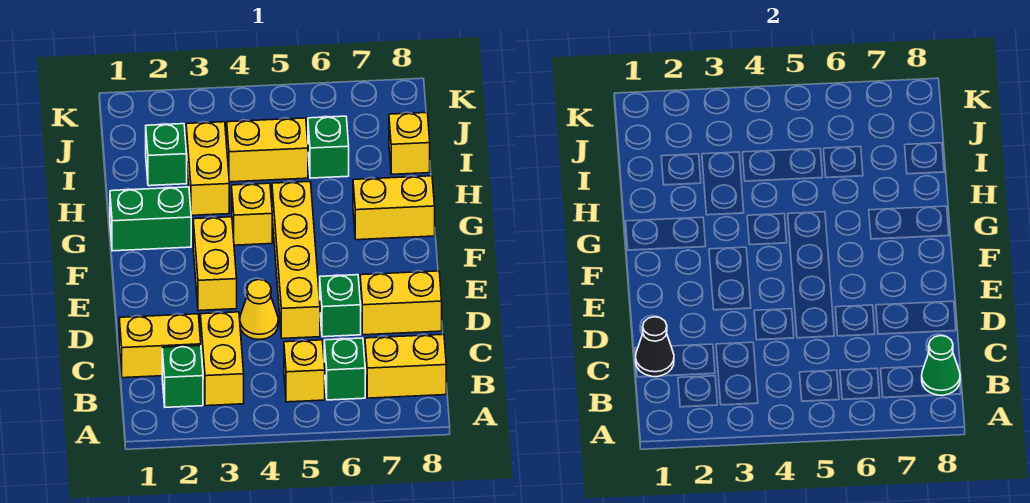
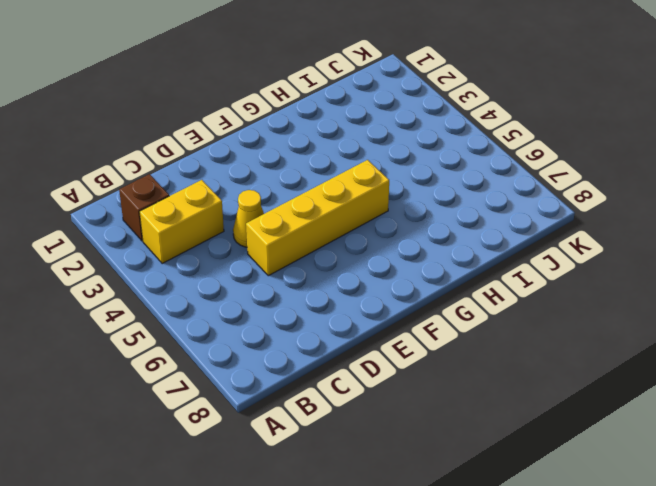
brown 1x1 brick [119,174,169,241] -> green 1x1 brick [162,346,203,407]
none -> yellow 1x1 brick [284,340,325,402]
none -> green 1x1 brick [324,338,365,400]
none -> yellow 1x2 brick [365,334,446,398]

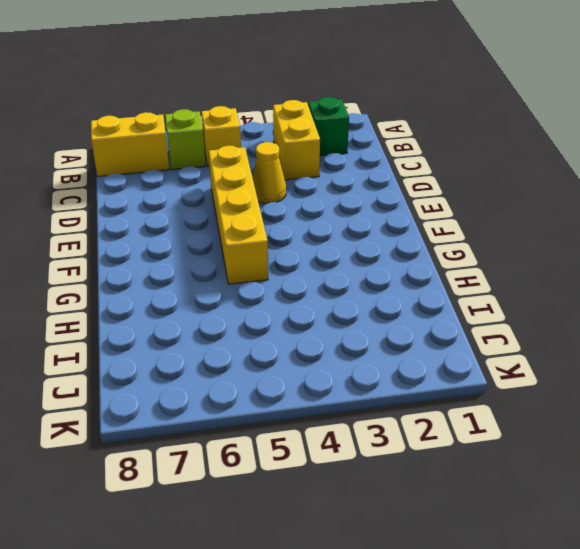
lime 1x1 brick [165,109,206,170] -> green 1x1 brick [324,338,365,400]
none -> yellow 1x2 brick [119,314,201,378]
none -> green 1x1 brick [320,275,361,337]
none -> yellow 1x2 brick [360,271,442,335]

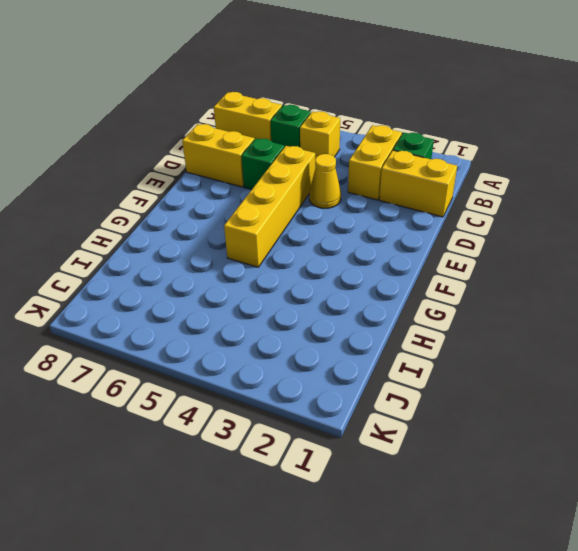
none -> yellow 1x2 brick [193,217,237,311]
none -> green 1x2 brick [110,187,191,251]
none -> yellow 1x1 brick [232,183,272,245]

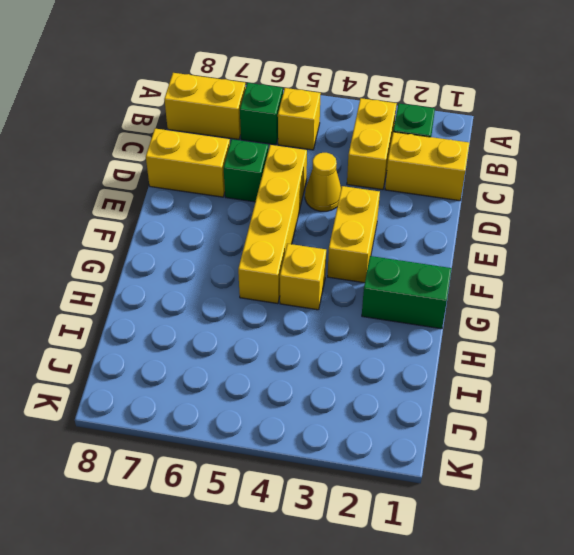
none -> yellow 1x2 brick [353,176,435,240]
none -> yellow 1x2 brick [186,122,229,215]
none -> green 1x1 brick [146,124,187,186]

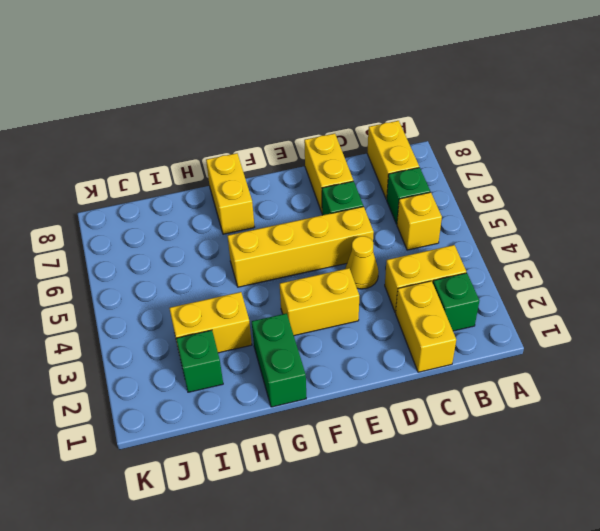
none -> yellow 1x1 brick [232,183,272,245]
none -> yellow 1x2 brick [227,118,308,182]
none -> green 1x1 brick [308,116,349,178]

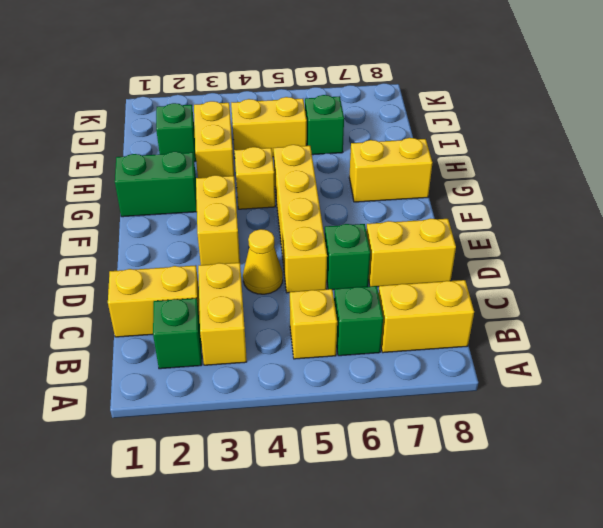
none -> yellow 1x1 brick [389,113,430,174]
none -> green 1x1 cone [922,336,960,395]
none -> black 1x1 cone [636,317,674,377]

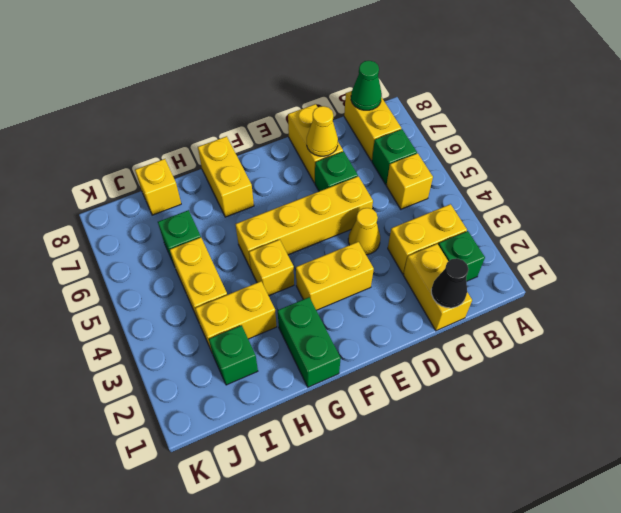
yellow 1x1 cone [307,106,338,156] -> none

